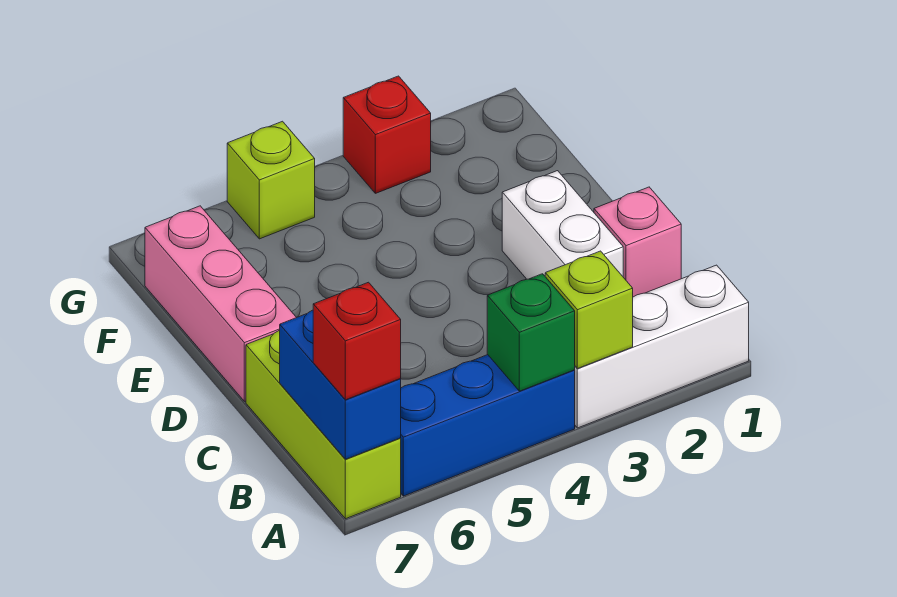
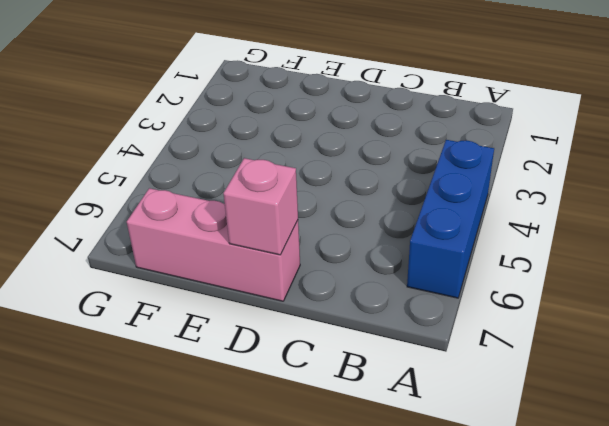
pink 1x1 brick [223,158,298,255] -> pink 1x1 brick moved to [594,187,681,297]
none -> white 1x3 brick [575,265,749,428]
none -> lime 1x3 brick [246,330,401,519]
none -> white 1x2 brick [502,171,623,279]

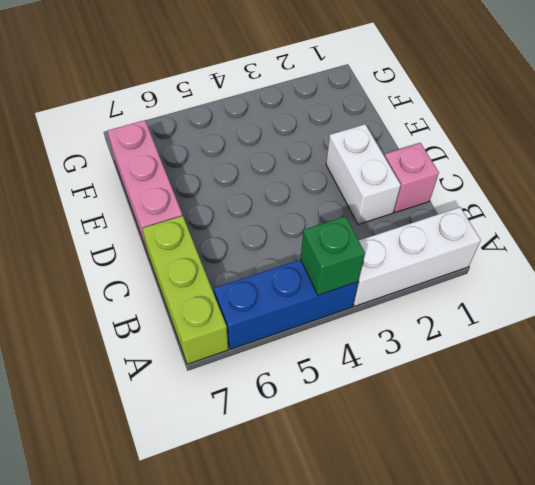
none -> red 1x1 brick [343,76,431,193]
none -> lime 1x1 brick [227,121,315,239]
none -> lime 1x1 brick [545,251,633,369]

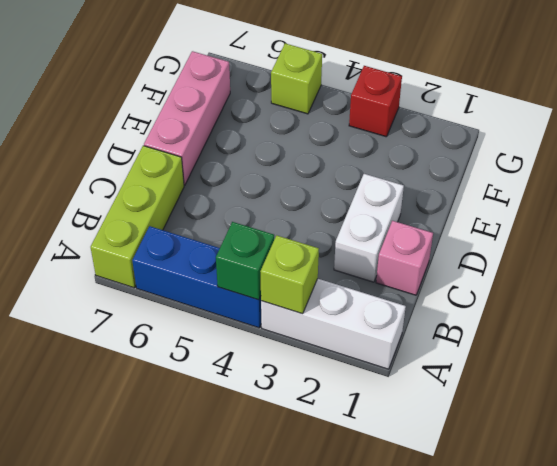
none -> blue 1x2 brick [280,310,401,459]
none -> red 1x1 brick [313,282,401,400]

